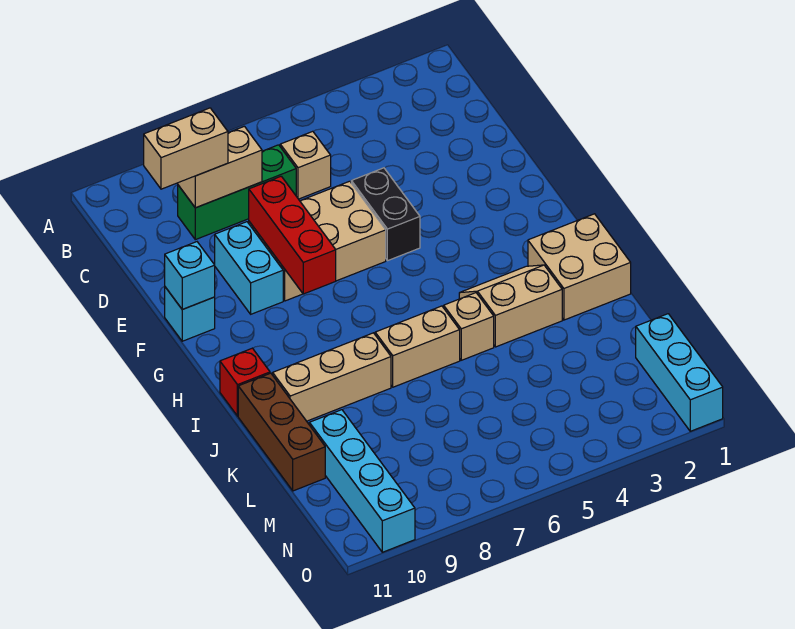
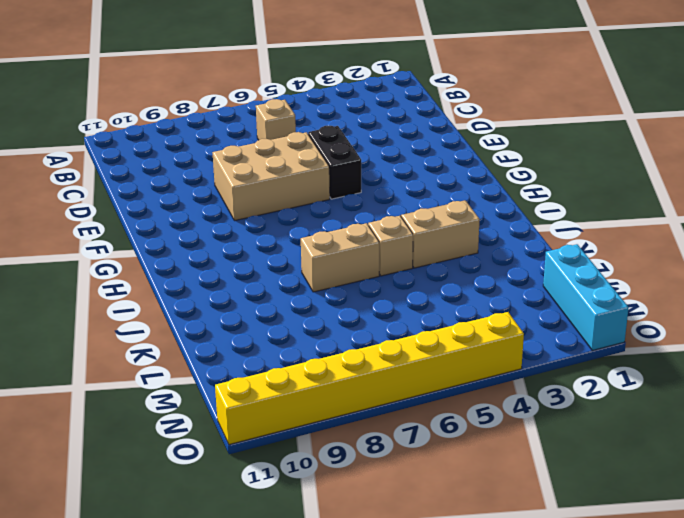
yellow 1x8 brick [215,312,524,445] -> cyan 1x4 brick [309,410,415,552]
none -> green 1x3 brick [178,145,296,240]
none -> cyan 1x2 brick [215,222,283,314]
none -> cyan 1x1 brick [165,287,215,341]

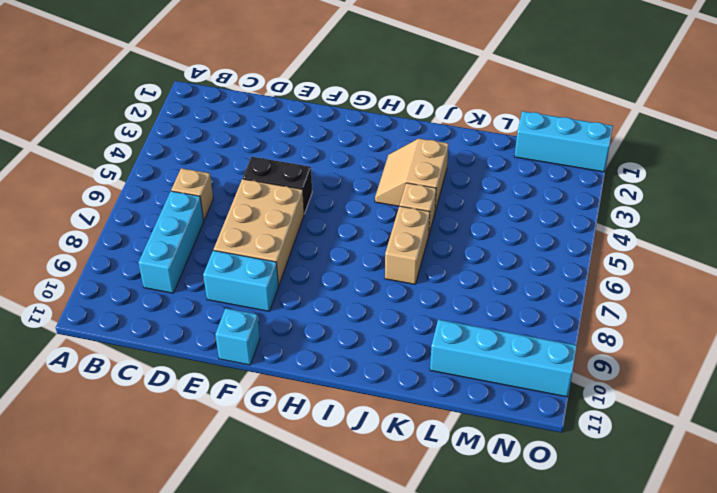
cyan 1x3 brick [138,191,204,293] -> green 1x3 brick [178,145,296,240]
none -> tan 2x2 brick [528,214,631,320]
none -> red 1x1 brick [220,348,270,416]
none -> tan 1x3 brick [273,333,391,421]

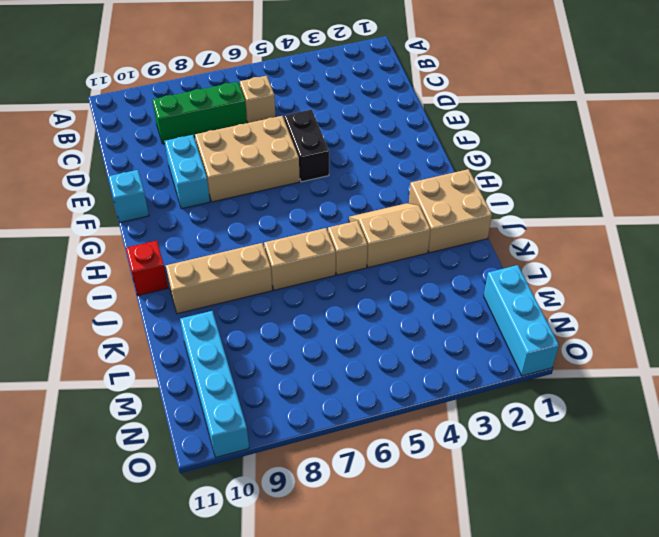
none -> brown 1x3 brick [238,373,325,491]
none -> tan 1x2 brick [178,126,262,208]
none -> red 1x3 brick [249,176,336,294]

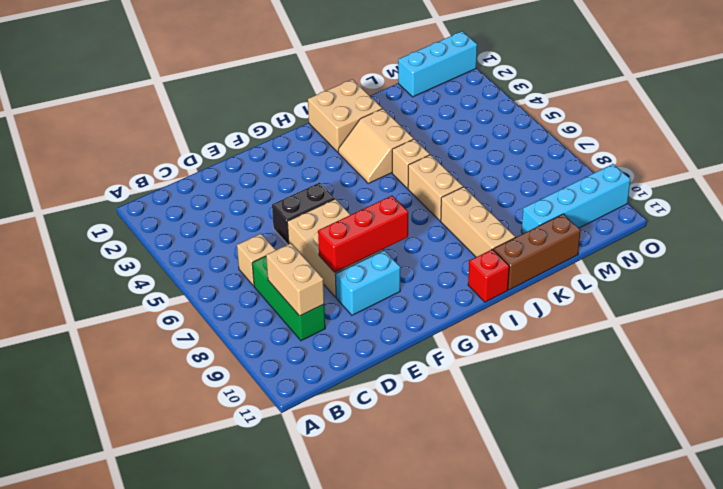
none -> cyan 1x1 brick [165,287,215,341]
none -> cyan 1x1 brick [165,242,215,309]
none -> tan 1x2 brick [144,108,228,189]

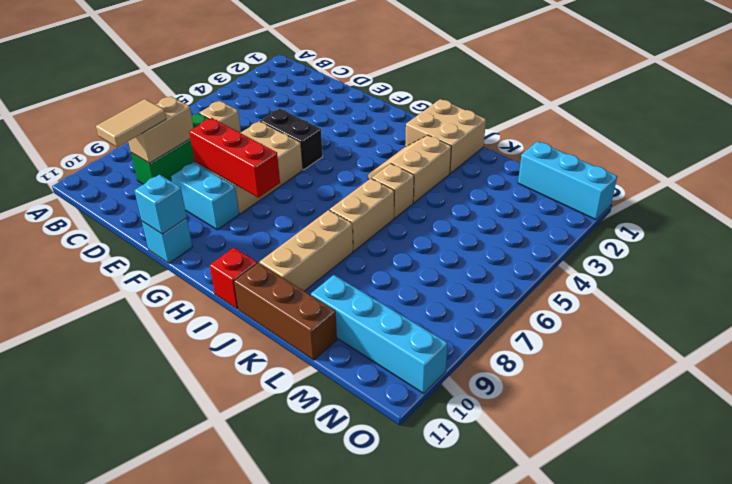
tan 1x2 tile [96,99,166,147] -> tan 1x2 brick [144,108,228,189]

